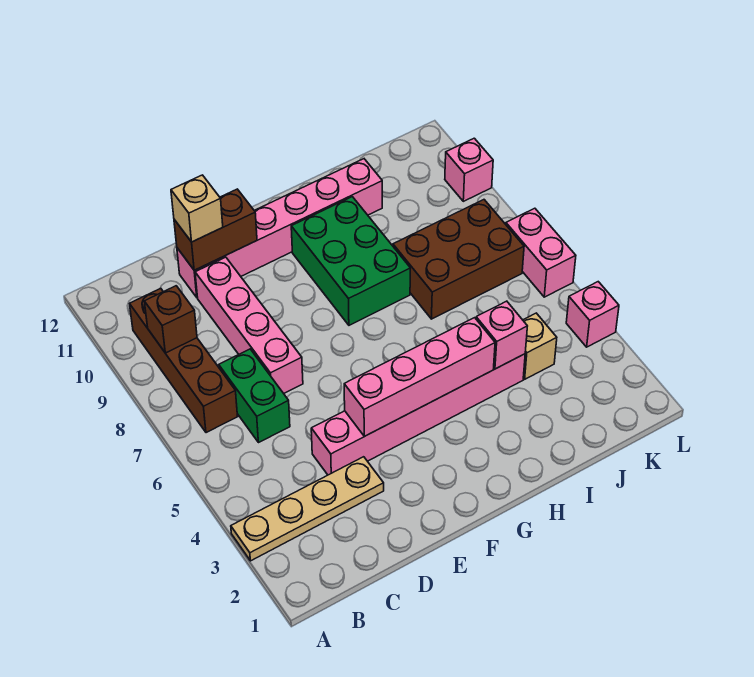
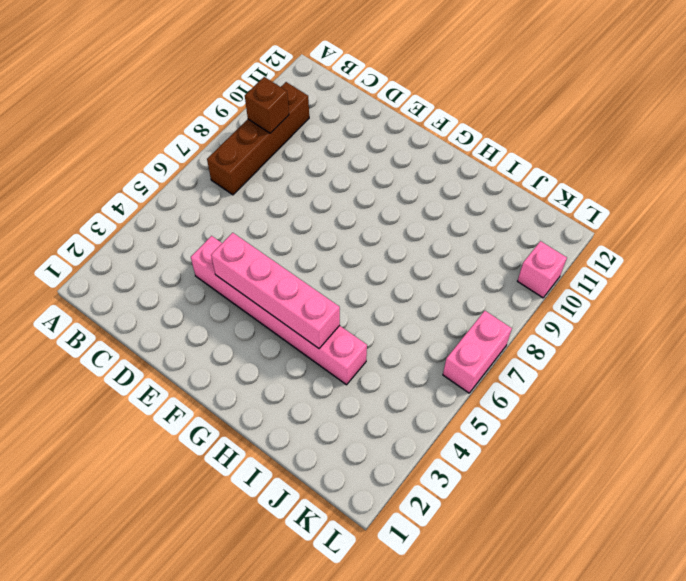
none -> tan 1x4 plate [231,457,384,561]
none -> green 1x2 brick [219,349,290,443]
none -> pink 1x4 brick [195,257,303,393]

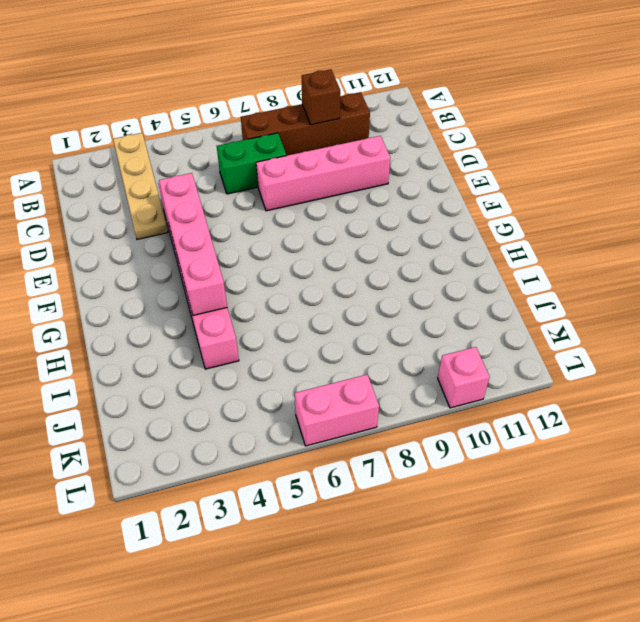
none -> pink 1x6 brick [177,159,382,298]
none -> green 2x3 brick [291,197,410,325]
none -> brown 2x3 brick [393,200,524,319]

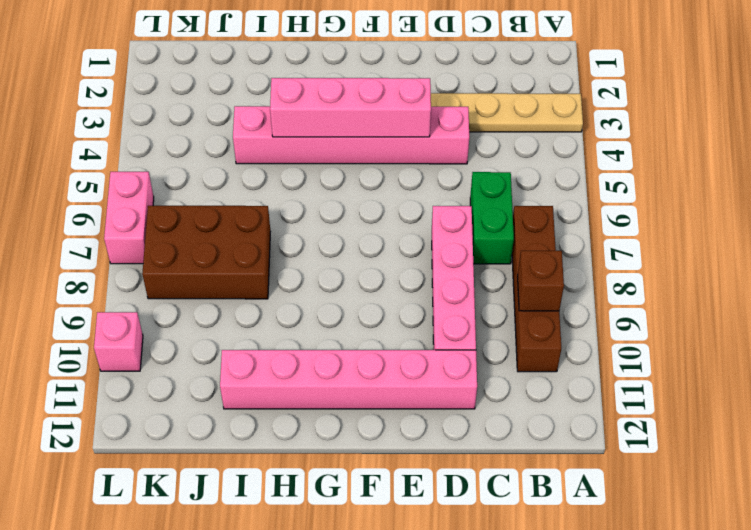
none -> green 2x3 brick [291,197,410,325]
none -> tan 1x1 brick [523,313,557,379]
none -> pink 1x1 brick [566,282,619,347]

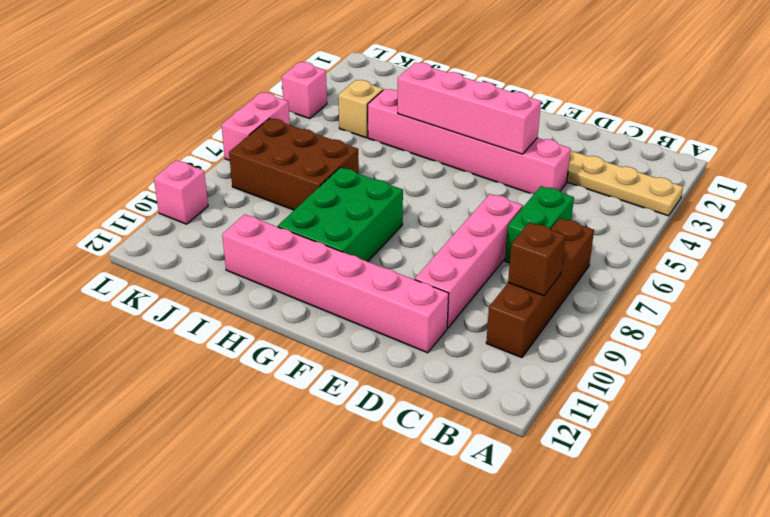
none -> brown 1x2 brick [174,189,257,270]
none -> pink 1x1 brick [476,301,527,369]
none -> tan 1x1 brick [171,175,223,242]

